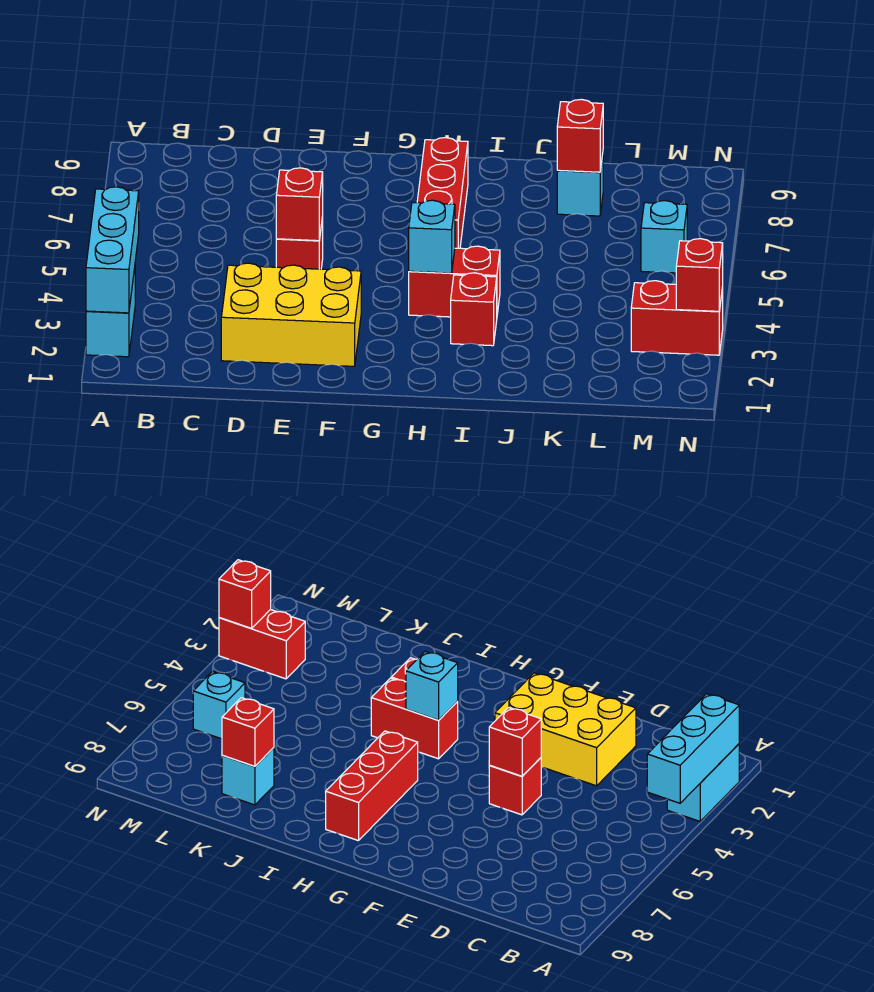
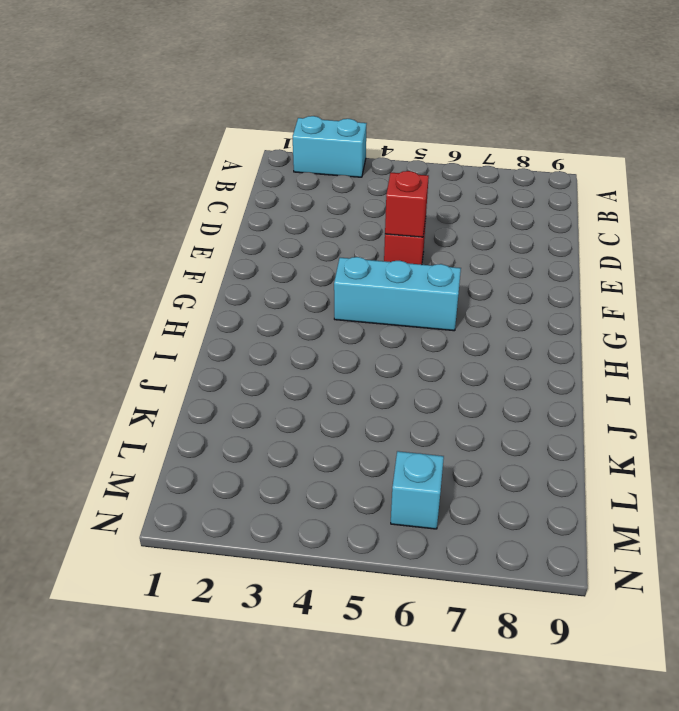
cyan 1x3 brick [334,257,461,331] -> cyan 1x3 brick moved to [86,187,139,313]
none -> yellow 2x3 brick [221,263,361,366]
none -> red 1x2 brick [409,246,500,317]
none -> red 1x3 brick [417,138,468,248]

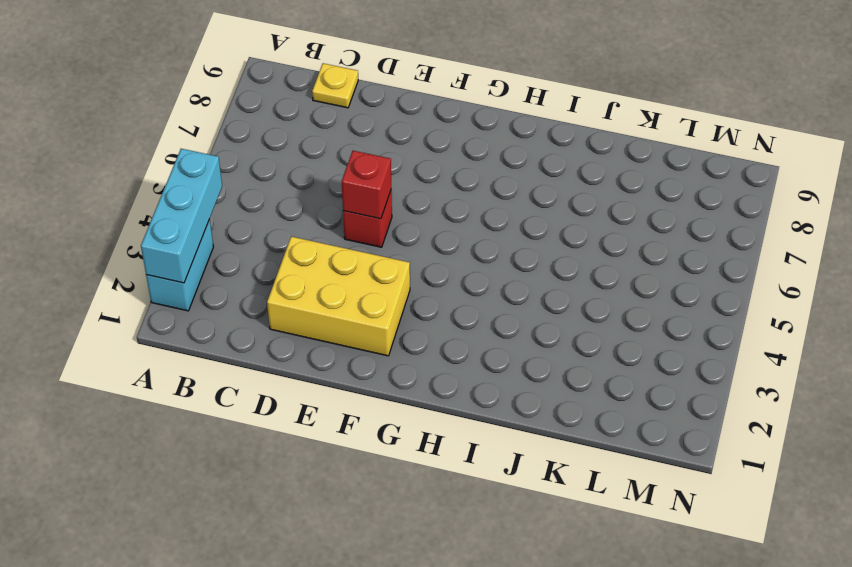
yellow 1x1 plate [312,63,358,108] -> none
none -> red 1x2 brick [409,246,500,317]
none -> red 1x3 brick [417,138,468,248]
none -> red 1x1 brick [451,273,497,346]

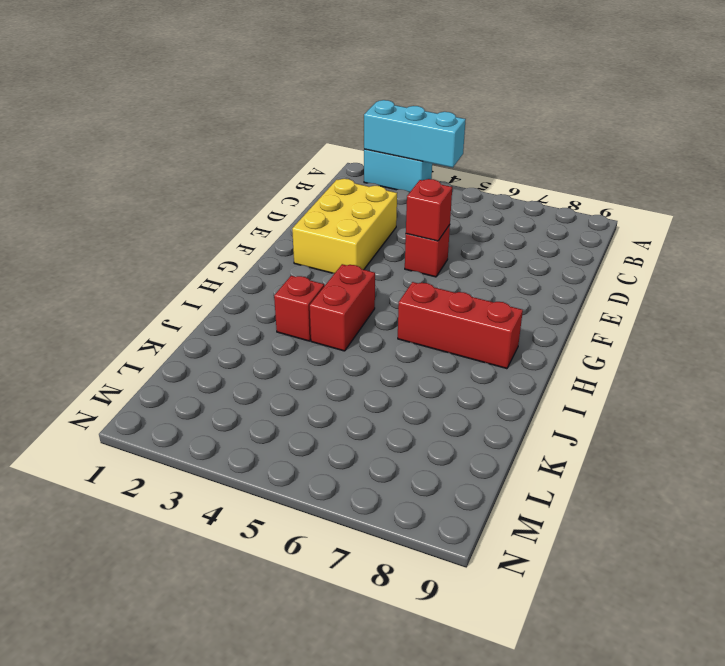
none -> cyan 1x1 brick [557,155,603,216]
none -> red 1x2 brick [631,281,723,355]
none -> cyan 1x1 brick [641,201,687,273]

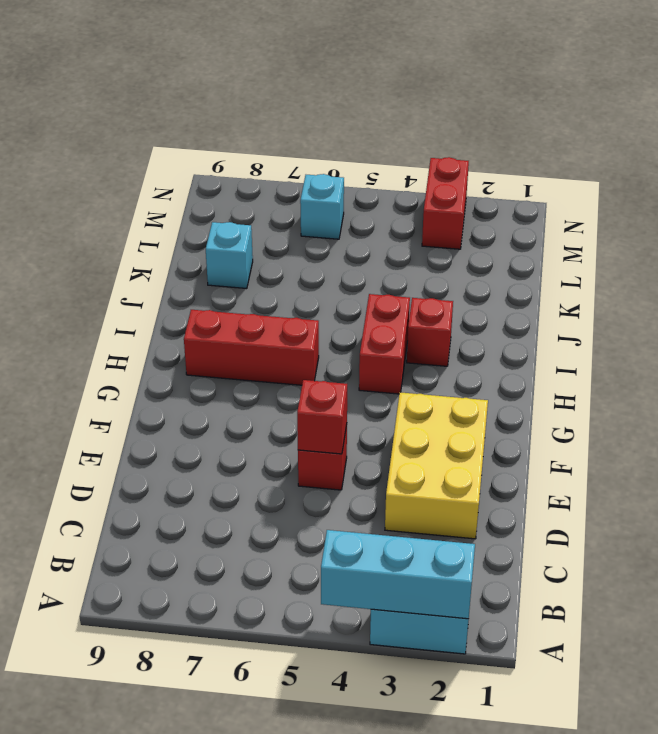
none -> cyan 1x1 brick [409,200,455,273]
none -> red 1x1 brick [557,99,603,172]
none -> red 1x1 brick [676,239,723,311]

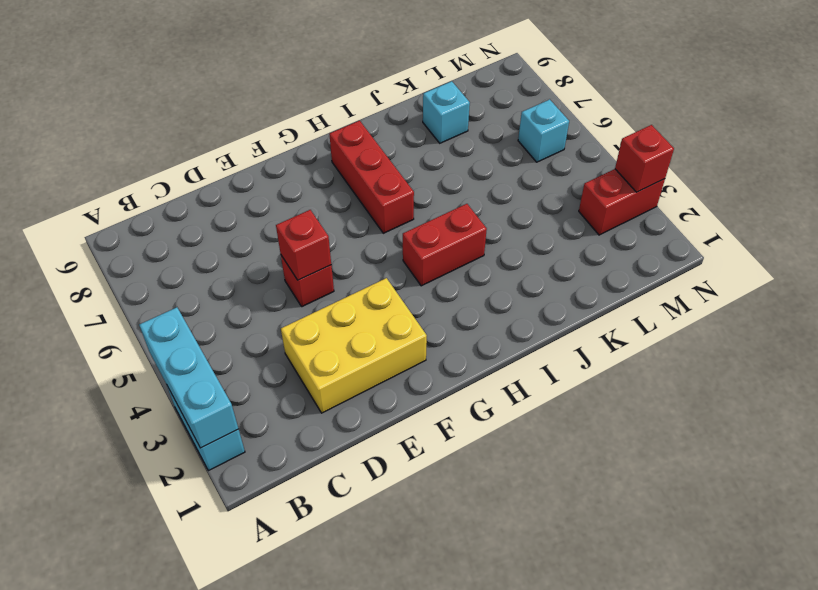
none -> red 1x1 brick [451,273,497,346]
none -> cyan 1x1 brick [409,200,455,273]
none -> red 1x1 brick [557,99,603,172]

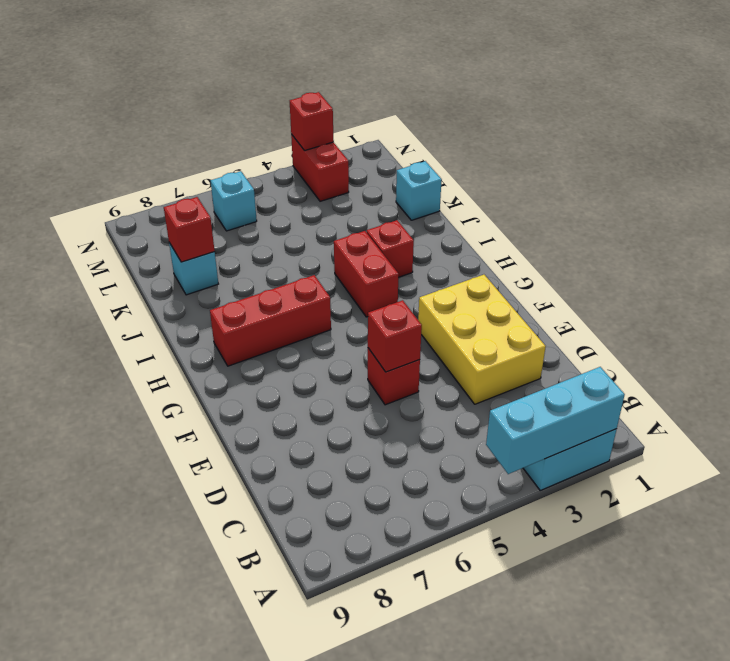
cyan 1x1 brick [396,161,442,220] -> cyan 1x1 brick moved to [409,200,455,273]

